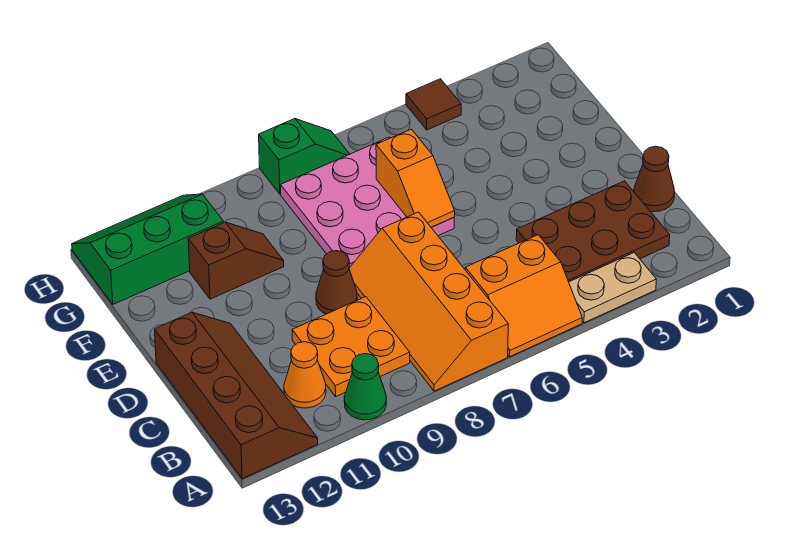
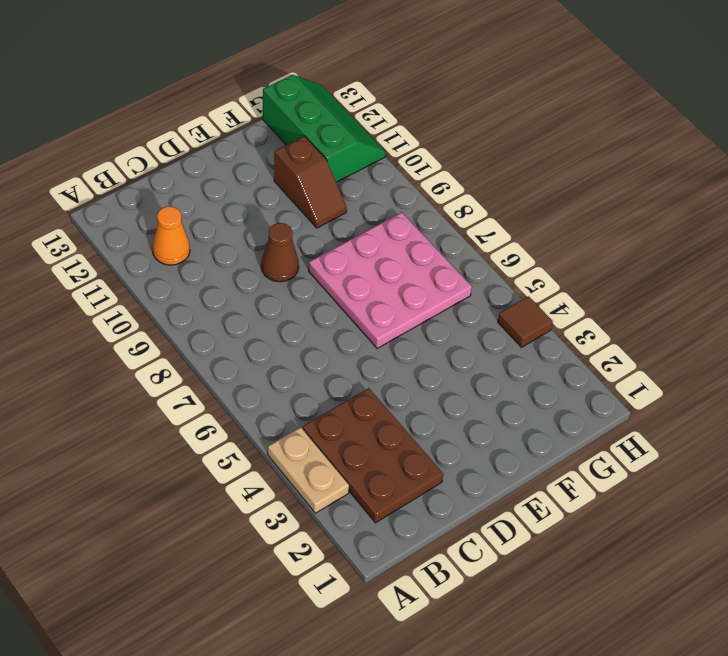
none -> orange 2x2 slope [465,235,582,357]
none -> orange 2x4 slope [349,212,508,391]
none -> green 1x1 cone [344,354,386,420]

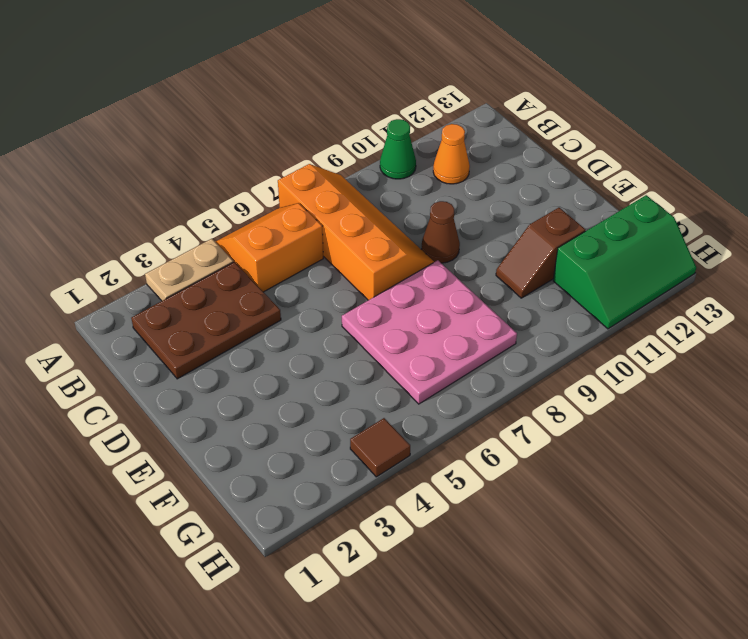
none -> brown 2x4 slope [154,312,318,479]
none -> orange 2x2 plate [292,297,410,396]
none -> brown 1x1 cone [634,146,675,212]

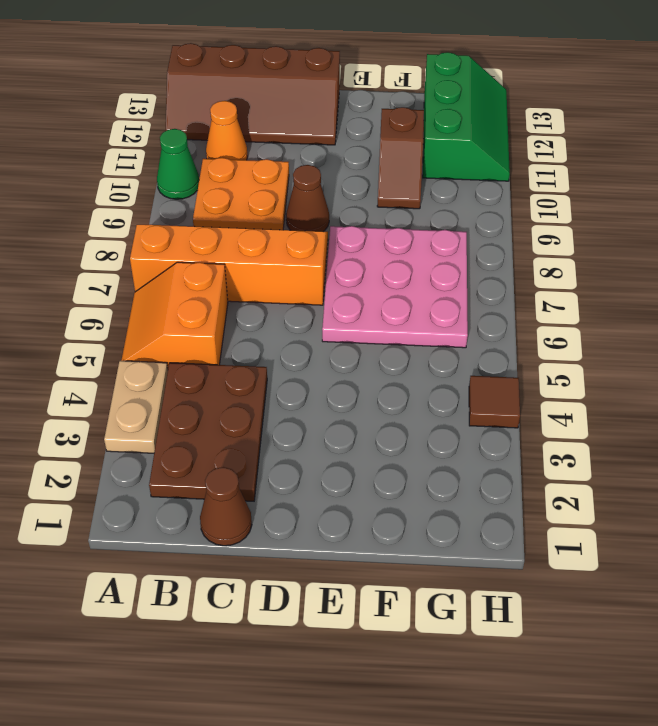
none -> green 1x2 slope [259,119,349,194]
none -> orange 1x2 slope [376,129,455,227]

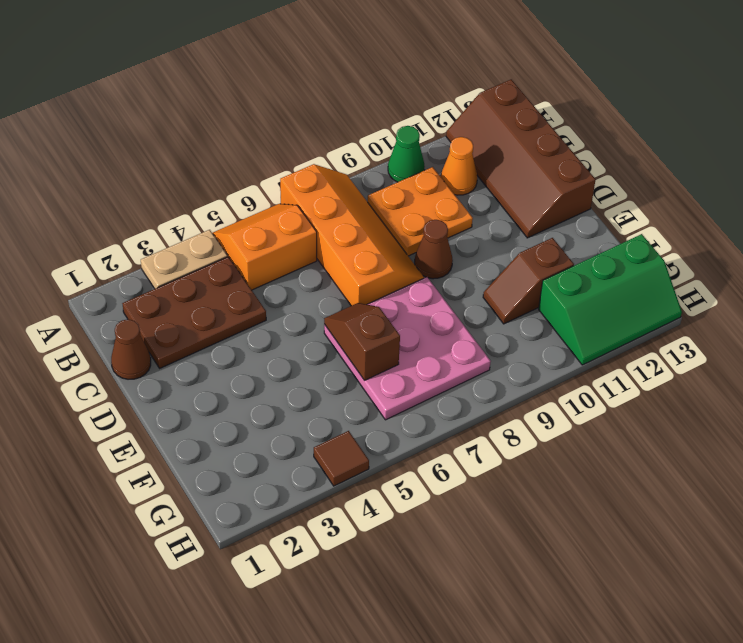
brown 1x2 slope [324,303,400,380] -> orange 1x2 slope [376,129,455,227]
none -> green 1x2 slope [259,119,349,194]

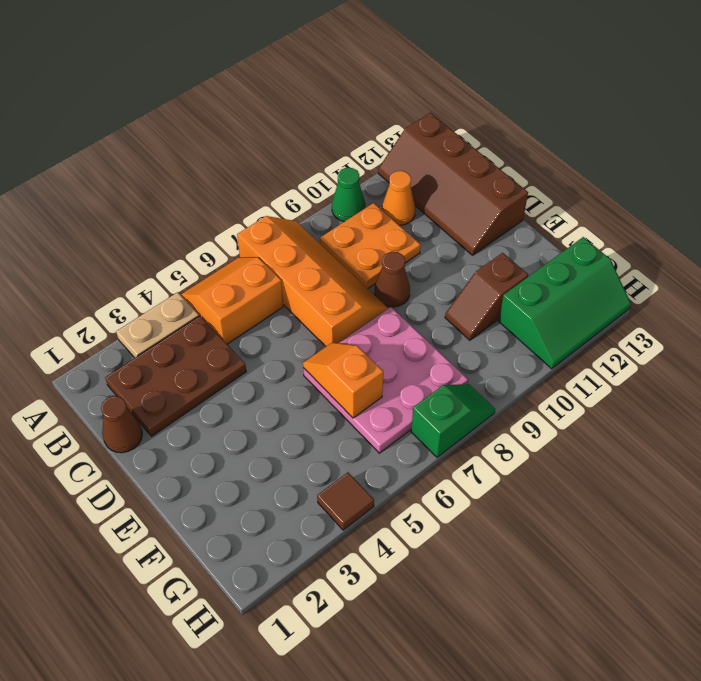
green 1x2 slope [411,384,495,457] -> green 1x2 slope turned to [259,119,349,194]

